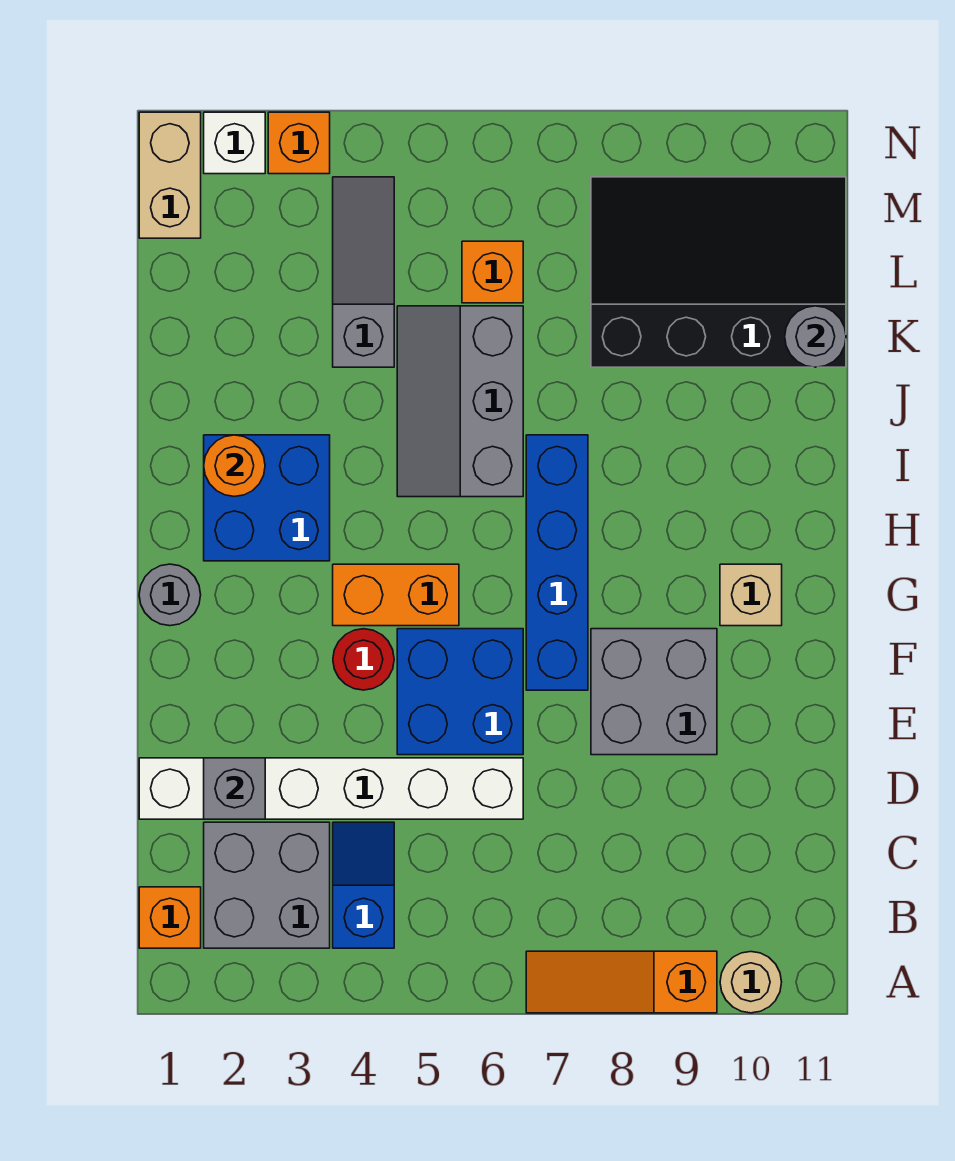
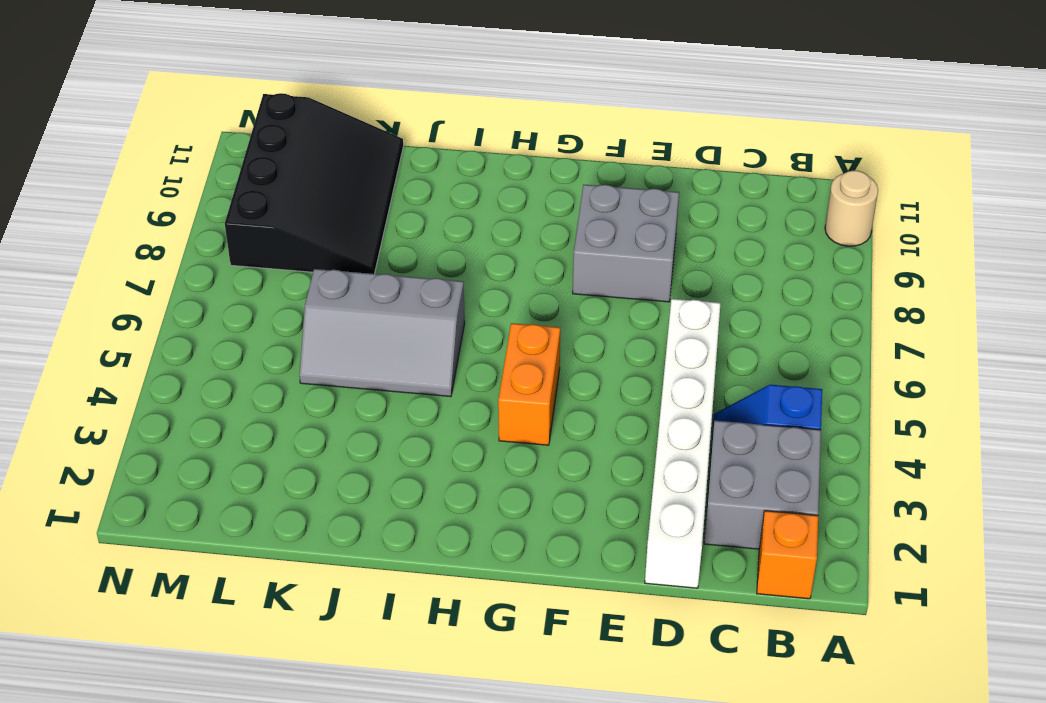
black 3x4 slope [225,93,403,274] -> black 3x4 slope turned to [591,177,846,367]
none -> orange 1x3 slope [526,951,717,1013]
none -> blue 2x2 brick [397,629,523,755]
none -> red 1x1 round brick [333,629,394,690]

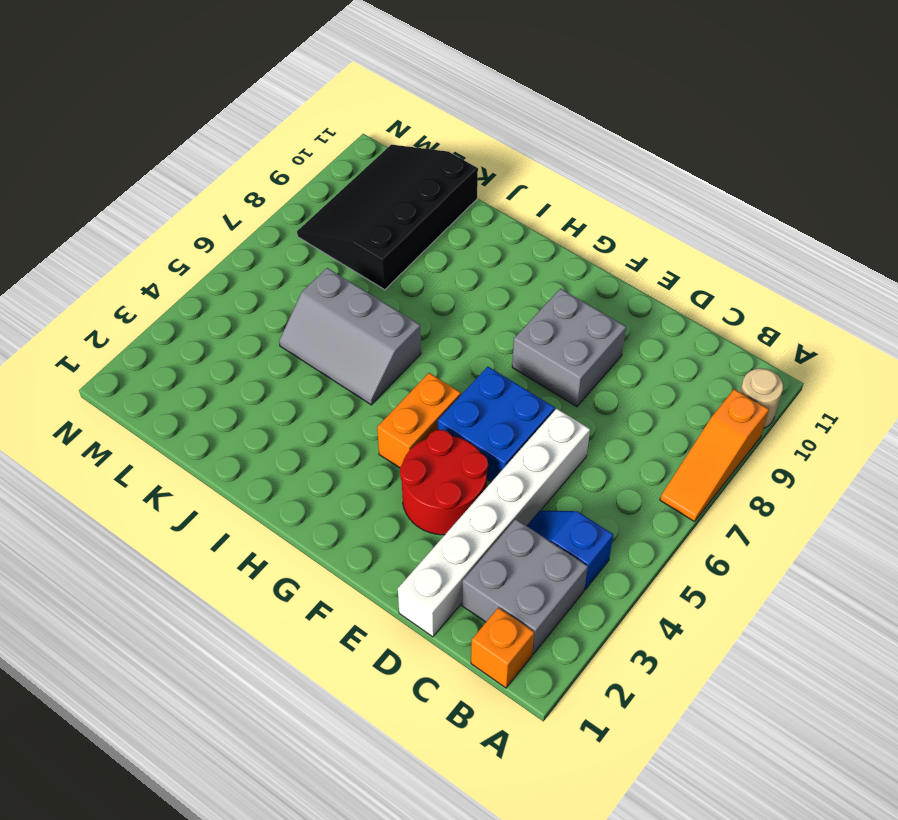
red 2x2 round brick [400,430,488,535] -> red 1x1 round brick [333,629,394,690]
none -> blue 1x4 brick [526,435,588,690]
none -> grey 1x1 round brick [139,564,201,626]
none -> tan 1x1 brick [720,564,782,626]

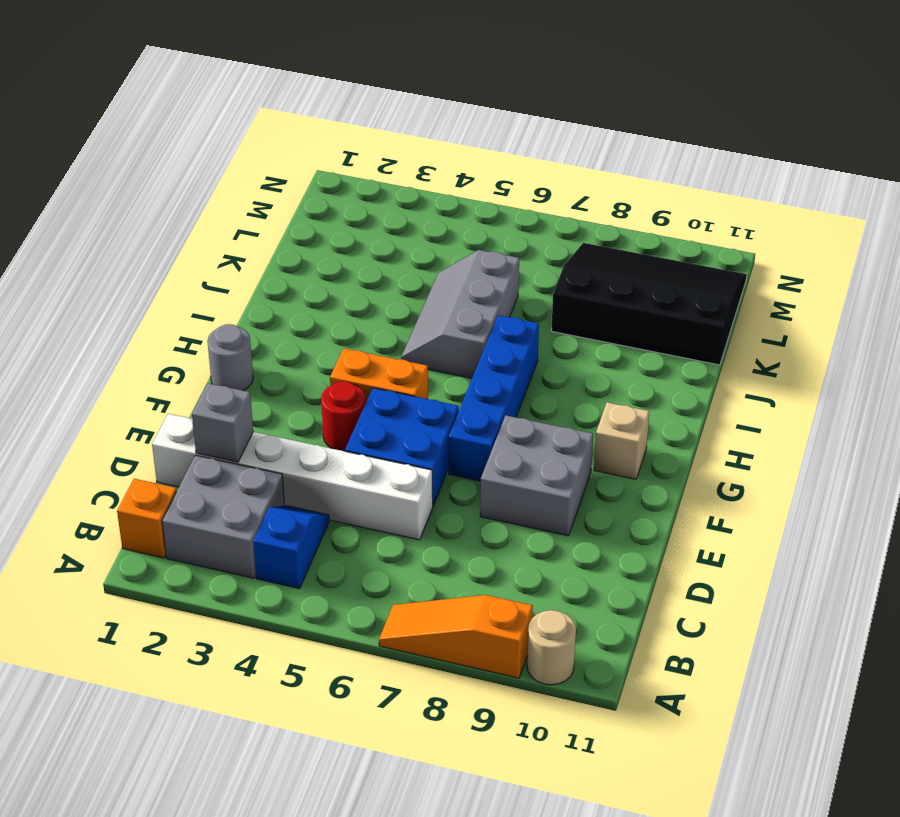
none -> blue 2x2 brick [204,435,330,561]
none -> grey 1x3 slope [333,177,394,367]
none -> orange 1x1 brick [462,241,523,303]

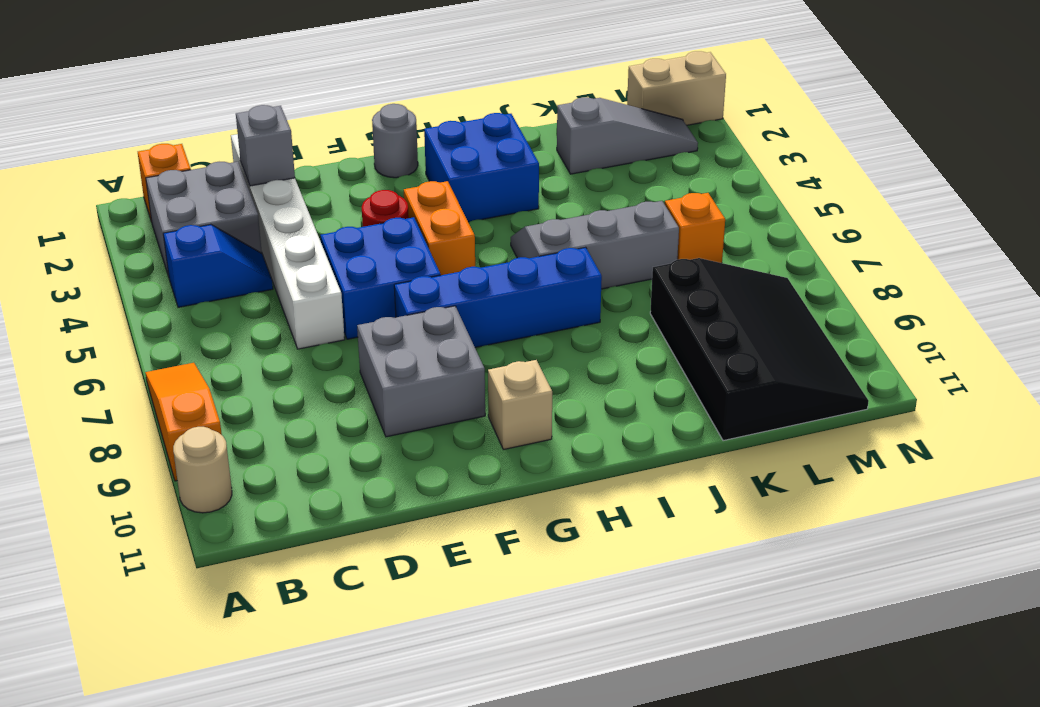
grey 1x3 slope [557,97,698,174] -> grey 1x3 slope moved to [333,177,394,367]
none -> white 1x1 brick [204,112,265,174]
none -> orange 1x1 brick [268,112,330,174]
none -> orange 1x1 round brick [204,435,265,496]

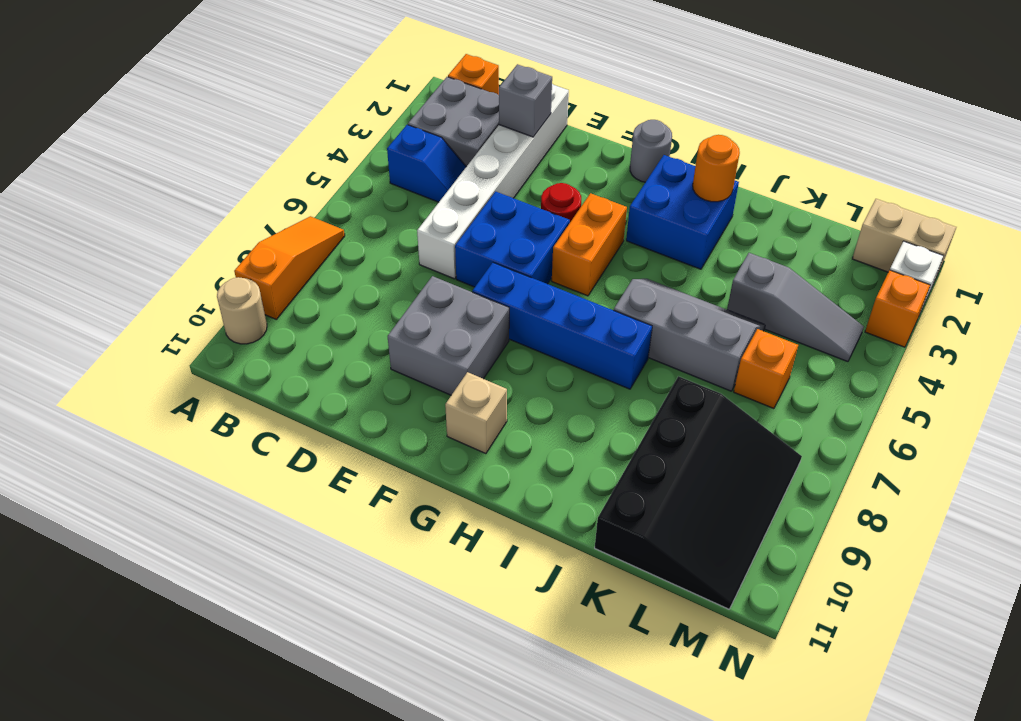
none -> grey 1x1 round brick [785,306,846,367]

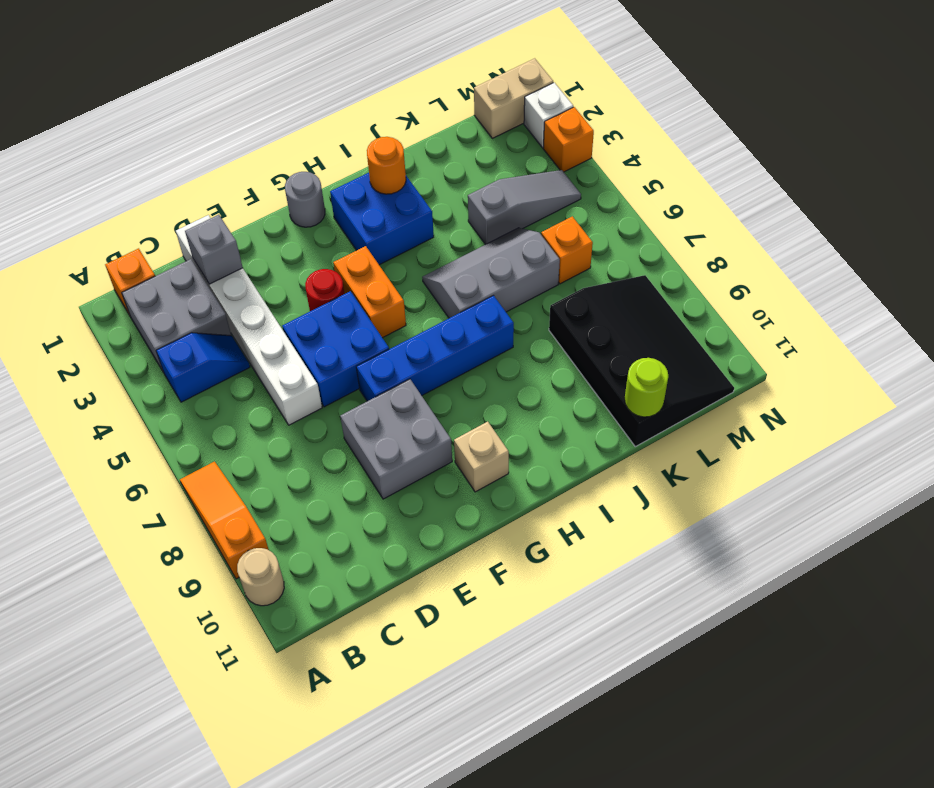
lime 1x1 round brick [625,358,668,417] -> grey 1x1 round brick [785,306,846,367]

